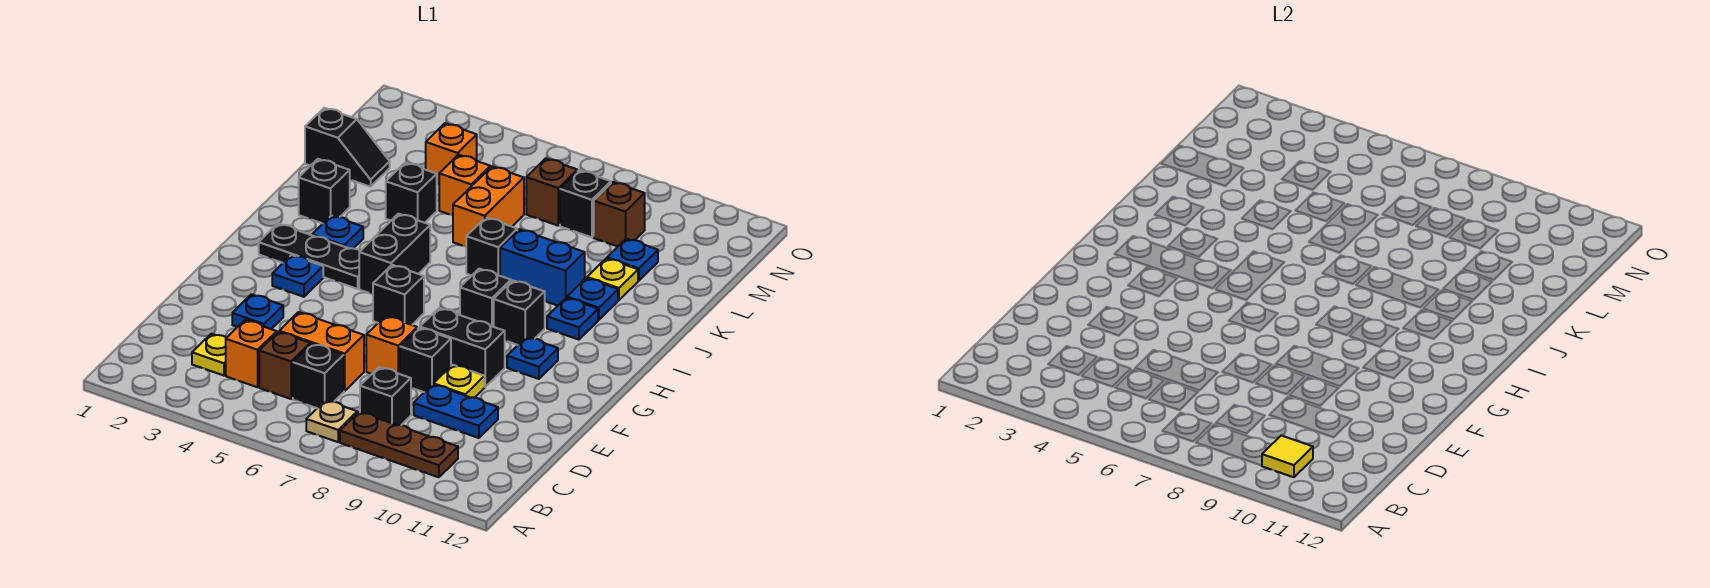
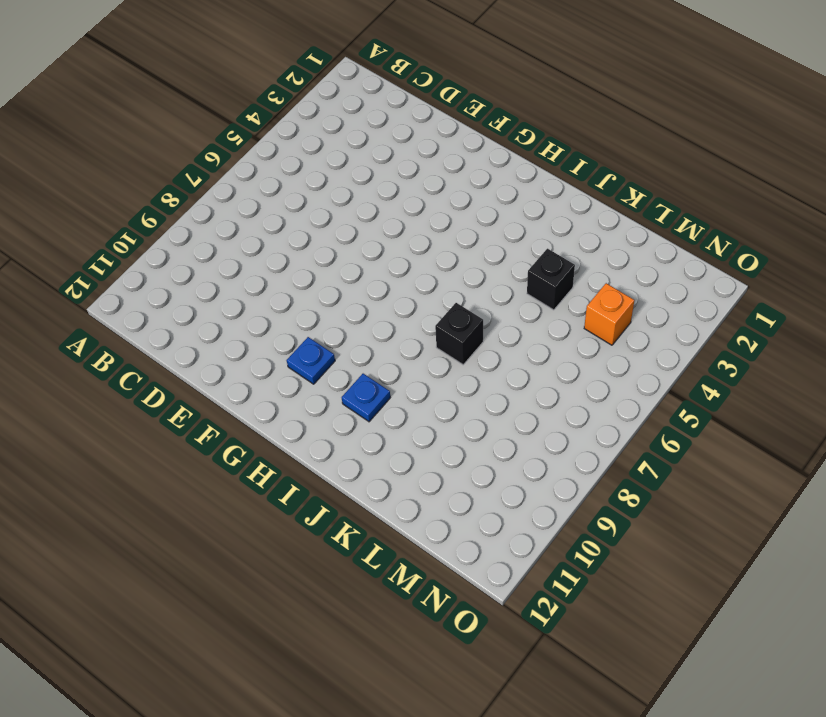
none -> tan 1x1 plate [306,400,357,442]
none -> brown 1x3 plate [340,412,458,477]
none -> yellow 1x1 plate [192,334,226,376]
none -> orange 1x1 brick [226,320,277,387]

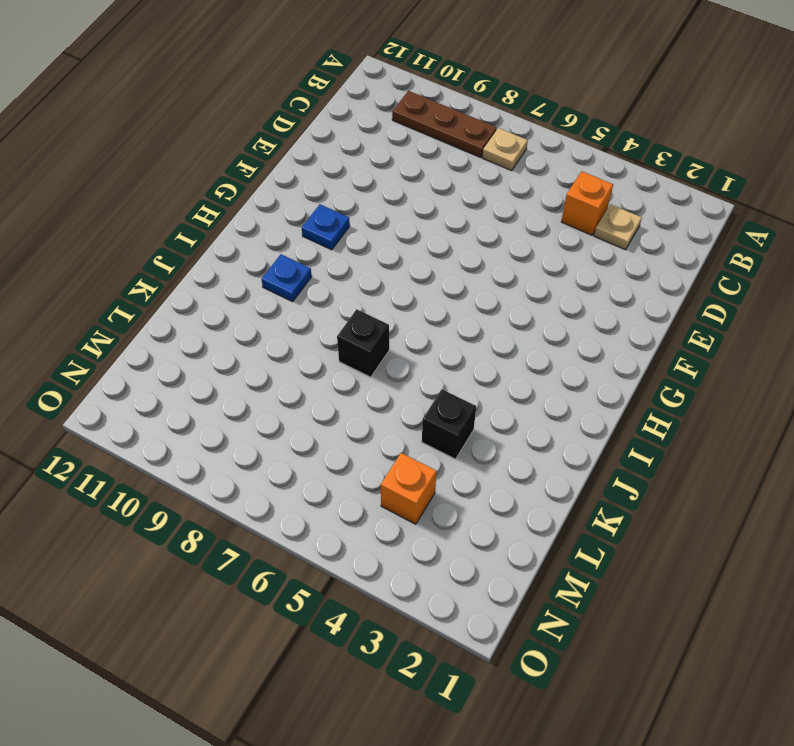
tan 1x1 plate [594,204,642,250] -> yellow 1x1 plate [192,334,226,376]
none -> brown 1x1 brick [259,332,310,399]
none -> black 1x1 brick [293,344,344,408]
none -> black 1x1 brick [360,367,411,425]
none -> orange 1x2 brick [279,312,364,391]

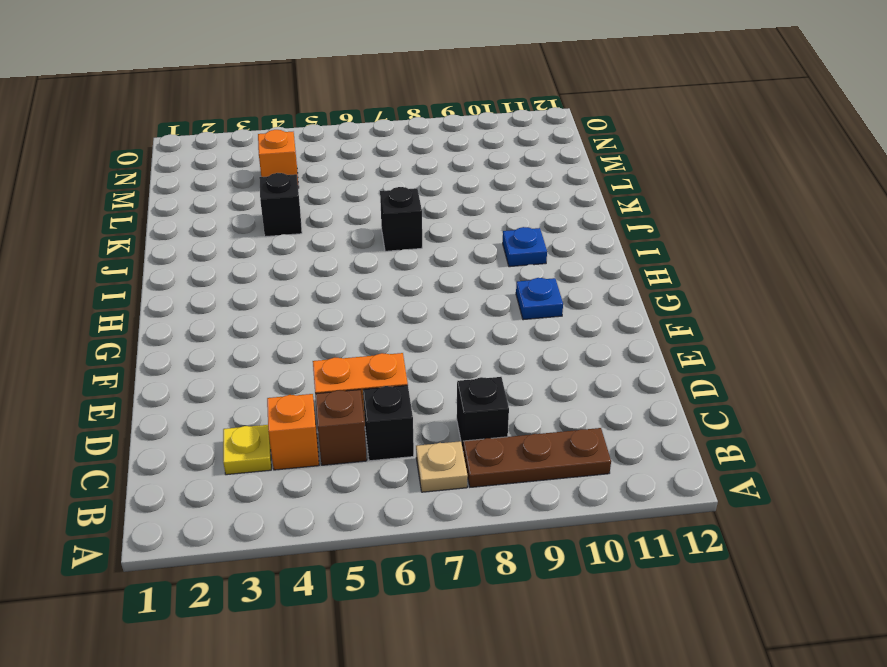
none -> blue 1x2 plate [414,384,498,438]
none -> blue 1x1 plate [232,294,283,329]
none -> orange 1x1 brick [366,316,417,374]
none -> black 1x1 brick [400,328,451,392]

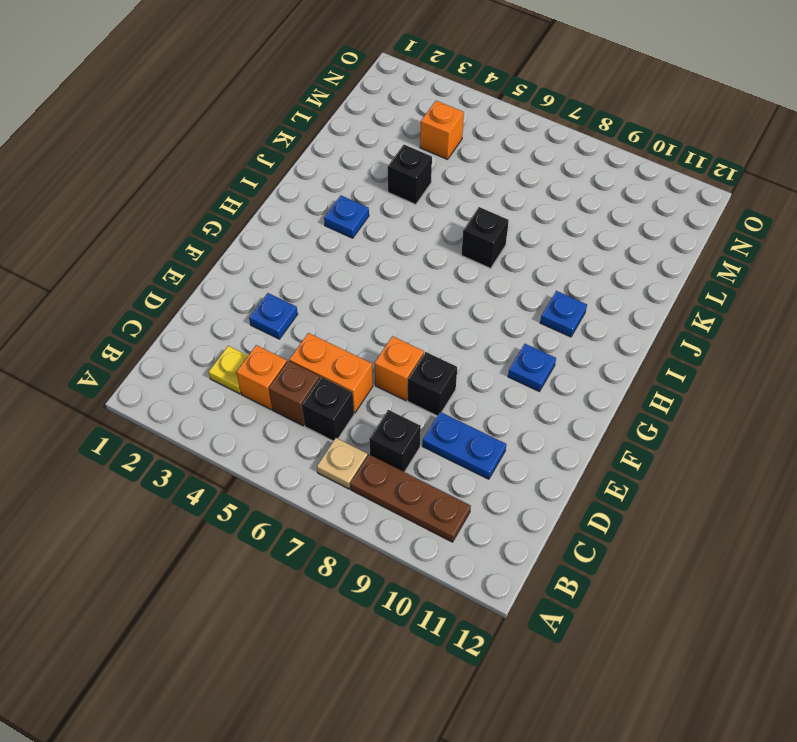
none -> yellow 1x1 plate [434,365,485,398]
none -> black 1x2 brick [420,308,505,387]
none -> blue 1x1 plate [272,255,323,297]
none -> black 1x1 brick [373,265,424,325]

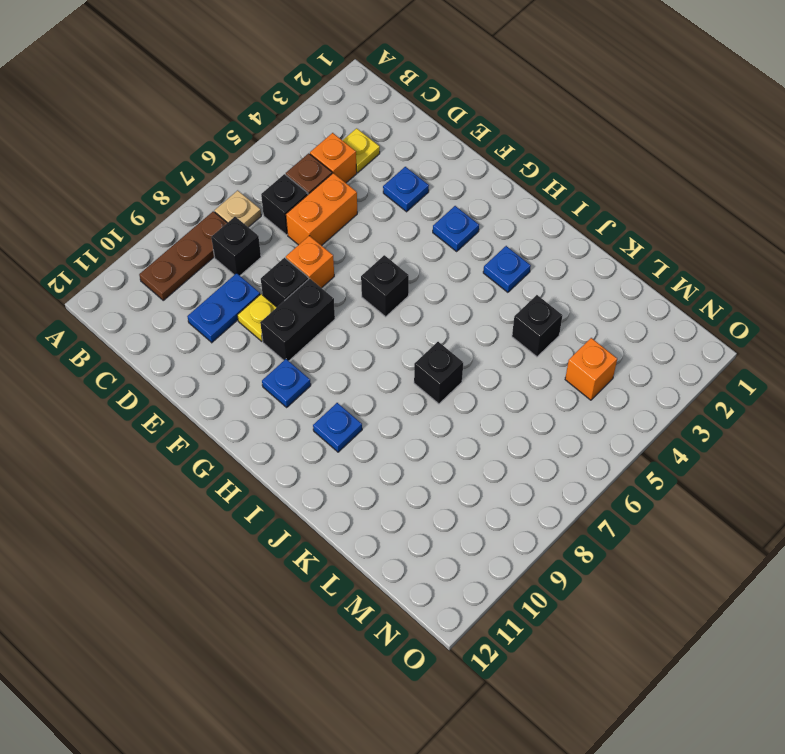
none -> black 1x3 plate [259,224,360,289]
none -> black 1x2 brick [359,214,430,294]
none -> black 1x1 brick [460,269,511,327]
none -> black 1x1 brick [494,280,545,345]

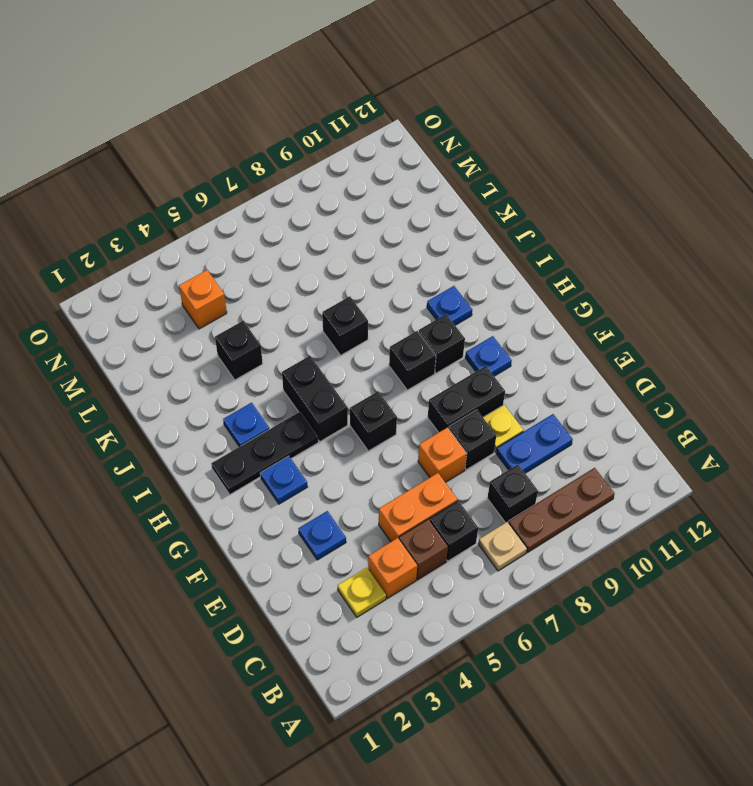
none -> black 1x1 brick [299,159,350,223]
none -> blue 1x2 brick [500,229,585,306]
none -> blue 1x1 plate [567,278,618,320]
none -> orange 1x2 brick [453,166,524,247]

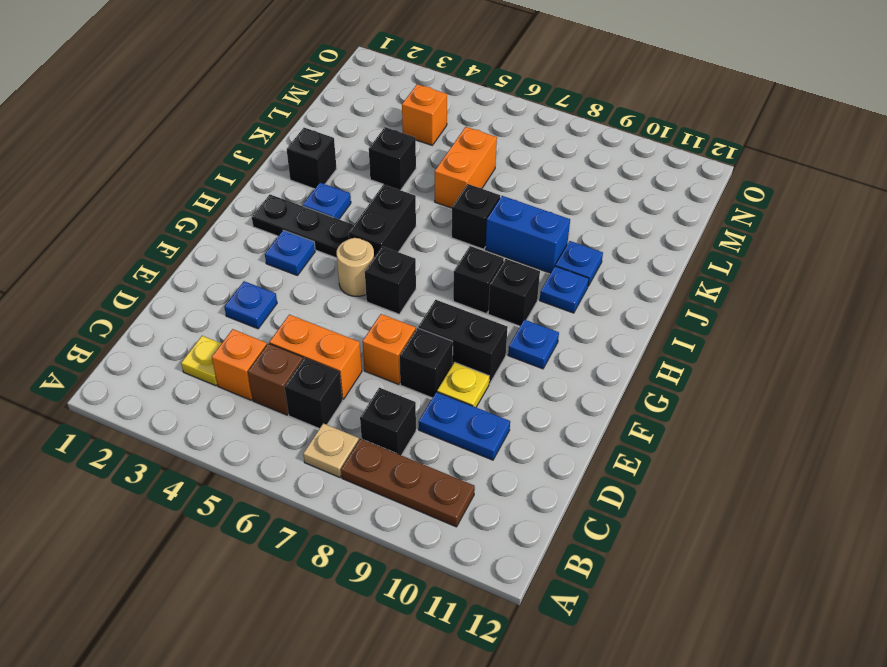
tan 1x1 round brick [337,238,374,296] -> none
none -> yellow 1x1 plate [587,258,638,300]
none -> black 1x2 slope [305,108,390,187]
none -> orange 1x1 brick [439,155,490,216]
none -> blue 1x1 plate [607,239,658,281]

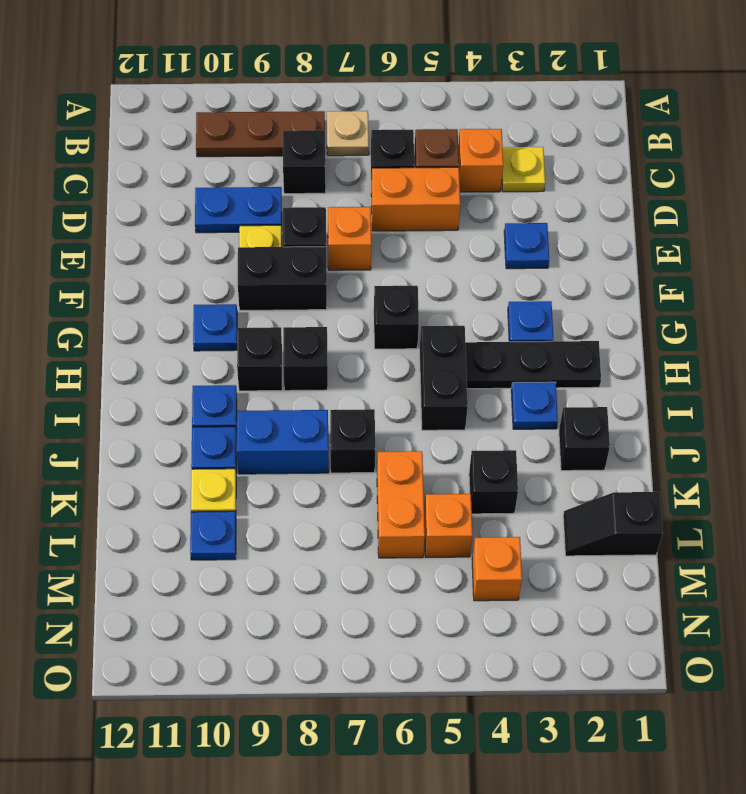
none -> brown 1x1 brick [526,158,577,226]
none -> black 1x1 brick [560,170,611,237]
none -> brown 1x1 brick [594,182,645,247]
none -> yellow 1x1 tile [1262,435,1313,477]

